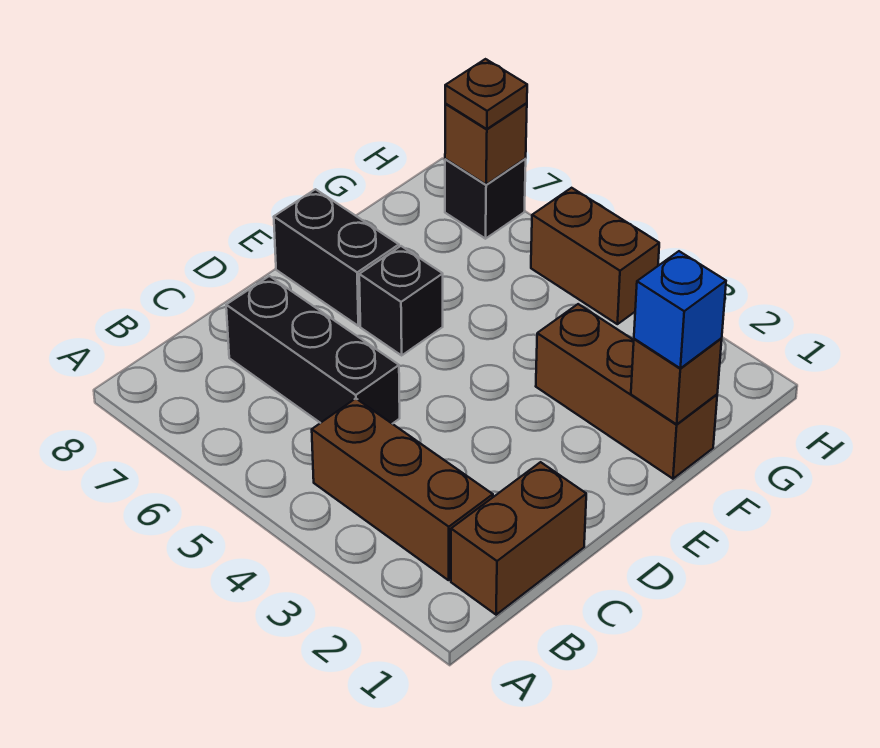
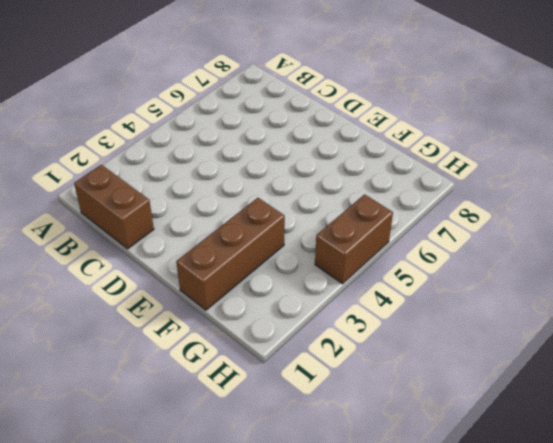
none -> brown 1x3 brick [312,398,493,580]
none -> black 1x3 brick [226,276,400,424]
none -> black 1x1 brick [359,246,443,355]

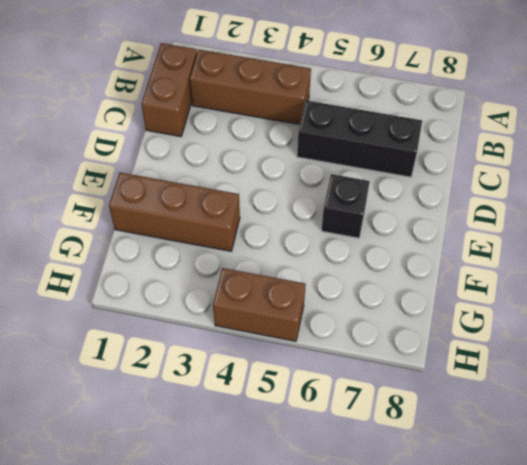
none -> black 1x2 brick [274,189,399,326]
none -> black 1x1 brick [445,159,526,239]
none -> brown 1x1 brick [631,339,722,424]

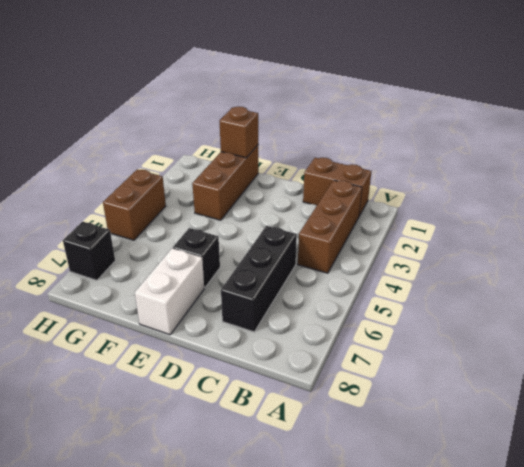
white 1x2 brick [135,248,204,335] -> black 1x2 brick [274,189,399,326]
none -> brown 1x1 brick [445,103,527,185]
none -> blue 1x1 brick [634,251,726,368]
none -> brown 1x1 plate [445,59,527,129]

